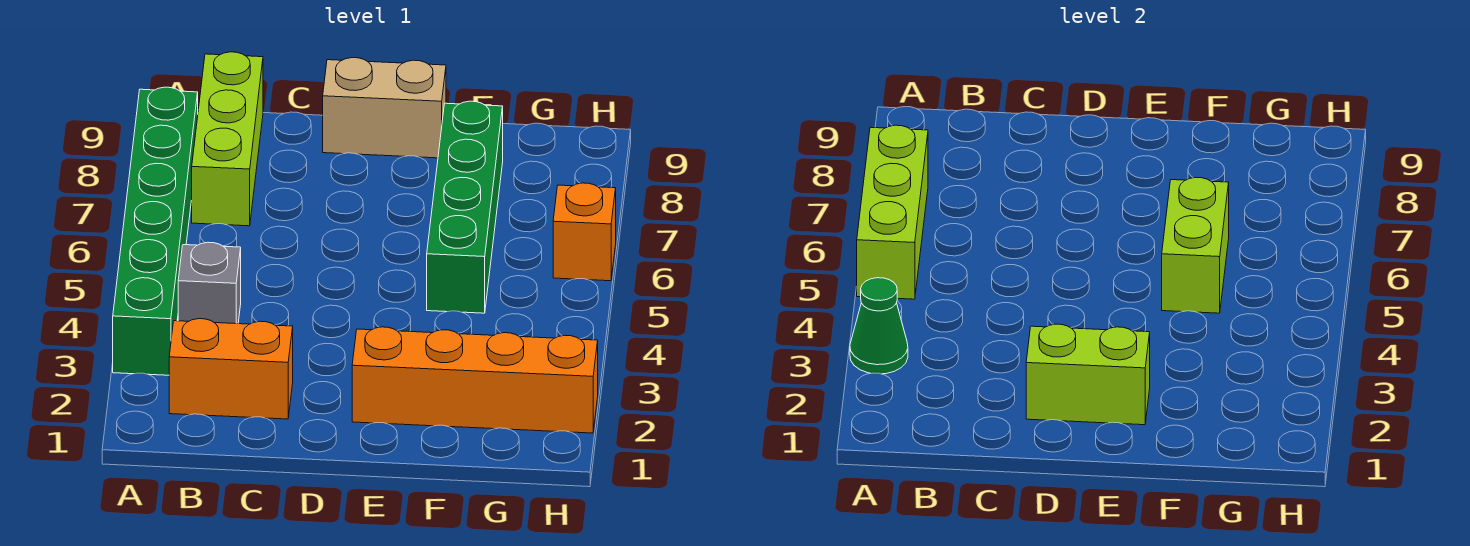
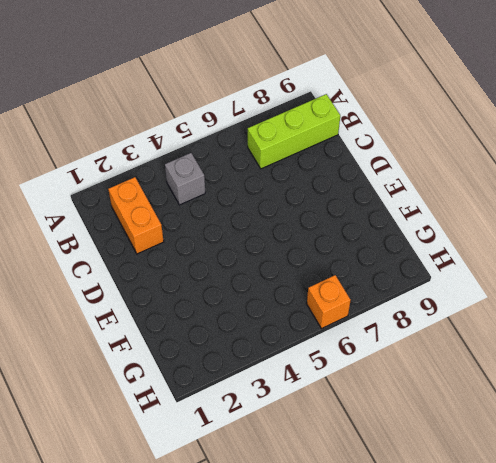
none -> green 1x6 brick [113,87,198,375]
none -> tan 1x2 brick [323,58,446,158]
none -> orange 1x4 brick [352,327,598,433]

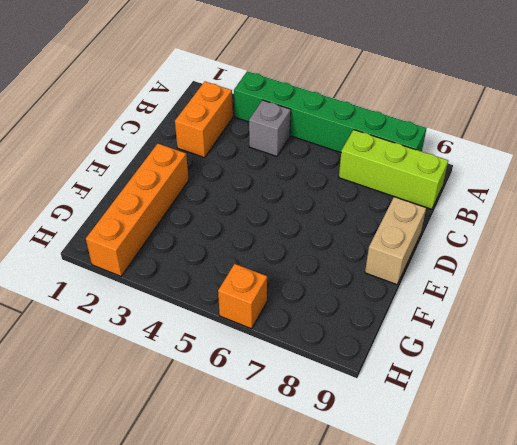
none -> green 1x4 brick [427,101,503,313]
none -> green 1x1 cone [850,278,908,374]
none -> lime 1x3 brick [857,125,928,299]

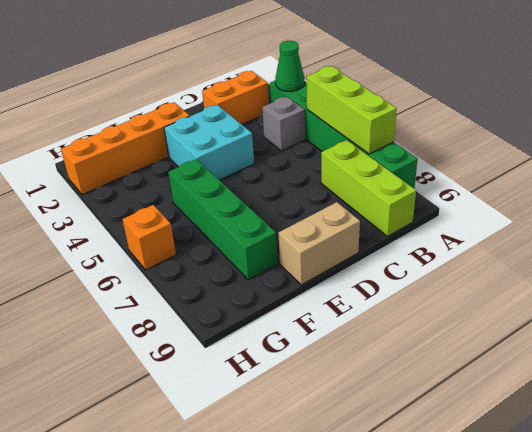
cyan 2x2 brick [164,105,254,180] -> none
none -> lime 1x2 brick [1026,324,1150,425]
none -> lime 1x2 brick [1162,177,1229,313]

